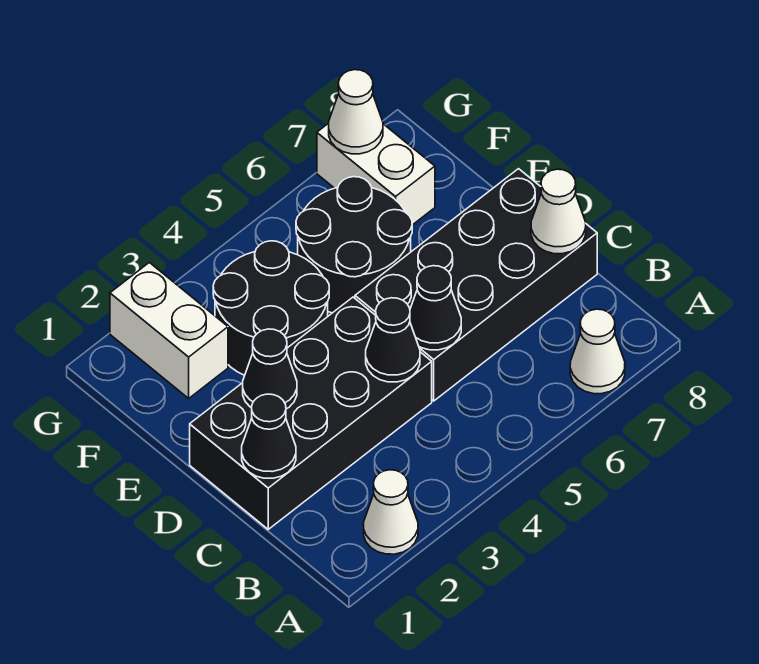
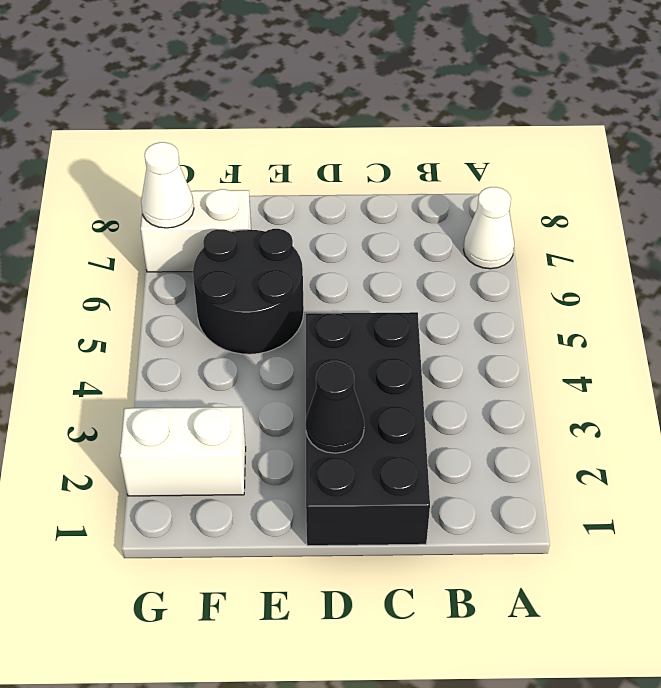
none -> white 1x1 cone [364,470,418,554]
none -> black 2x4 brick [355,169,597,401]
none -> black 2x2 round brick [213,241,329,375]

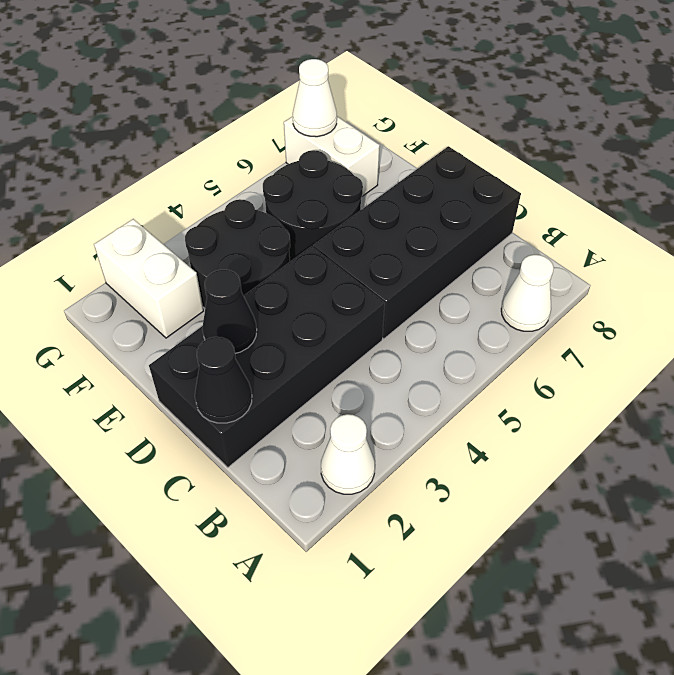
none -> black 1x1 cone [366,298,420,382]
none -> black 1x1 cone [410,266,461,350]
none -> white 1x1 cone [531,169,586,254]

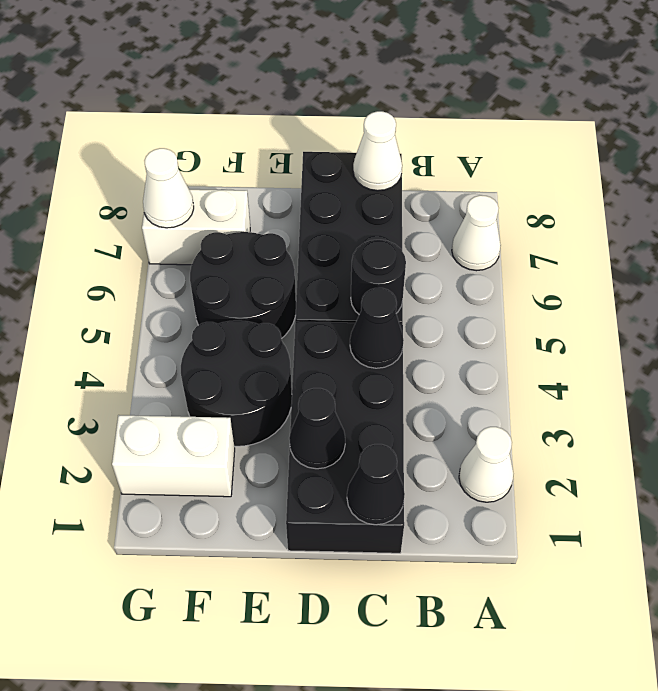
black 1x1 round brick [351,240,406,314] -> black 1x1 cone [410,266,461,350]

